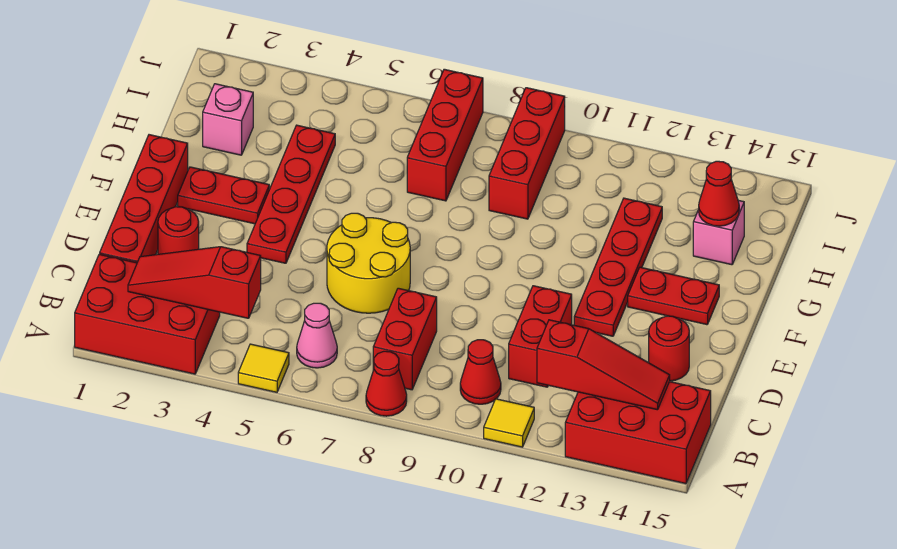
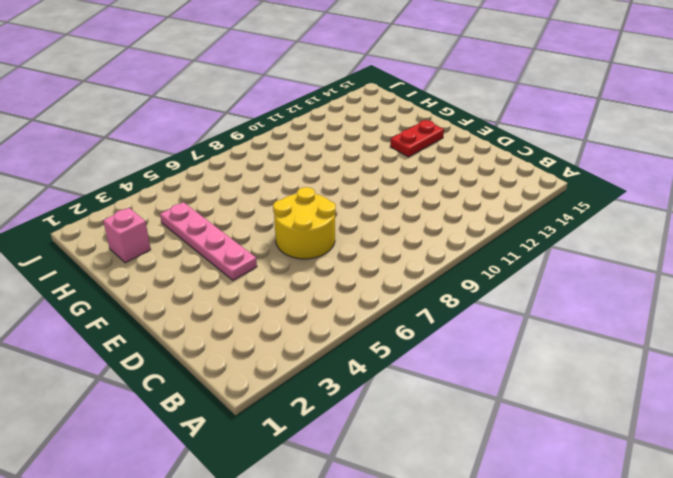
pink 1x4 plate [160,202,257,280] -> red 1x4 plate [247,125,335,263]
none -> red 2x3 brick [75,254,220,374]
none -> yellow 1x1 tile [238,344,289,392]
none -> red 1x1 cone [366,351,407,416]

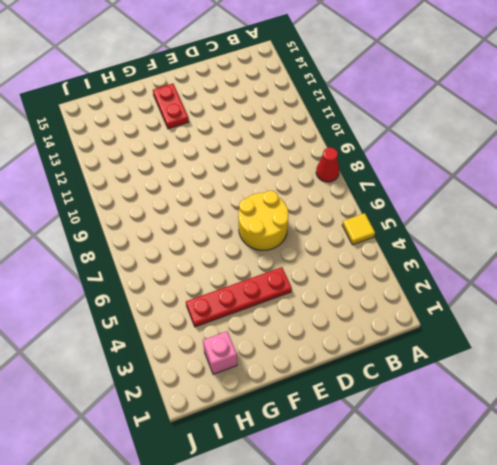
none -> red 2x3 brick [75,254,220,374]
none -> yellow 1x1 tile [484,399,534,447]
none -> red 2x3 brick [565,382,711,484]

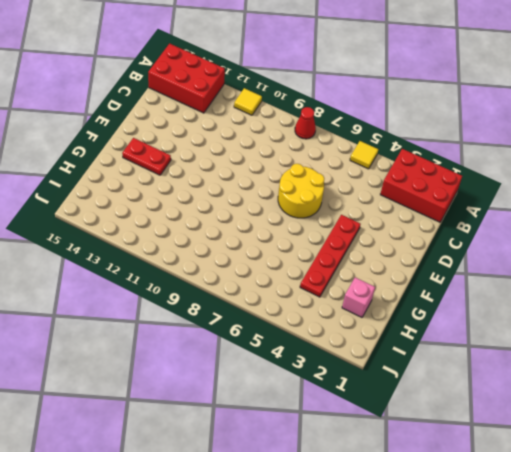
none -> pink 1x1 cone [297,303,337,368]
none -> red 1x2 brick [373,288,437,390]
none -> red 1x1 cone [460,340,501,404]

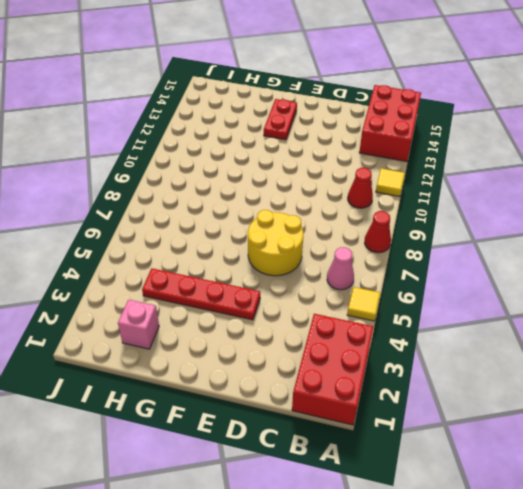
none -> red 1x2 brick [373,288,437,390]
none -> red 1x4 brick [100,135,188,263]
none -> red 1x2 brick [509,286,572,387]

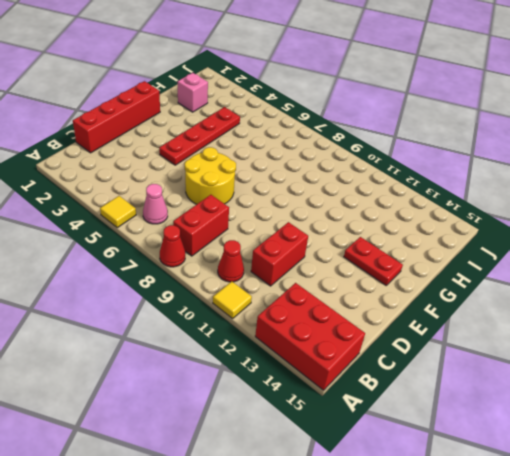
none -> red 2x3 brick [75,254,220,374]
none -> red 1x1 round brick [158,207,199,254]
none -> red 1x1 round brick [649,316,689,381]

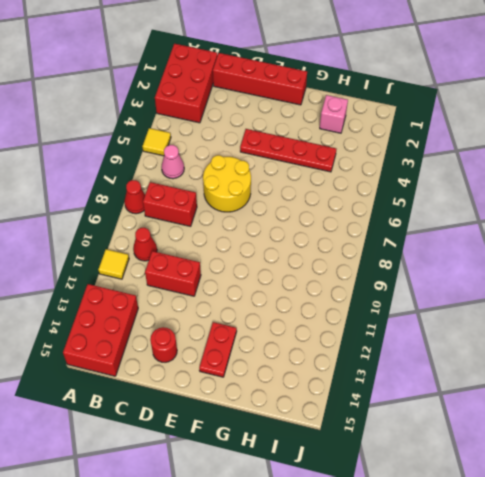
none -> red 1x1 round brick [158,207,199,254]
none -> red 1x4 plate [574,198,662,336]
none -> red 1x2 plate [178,167,269,224]

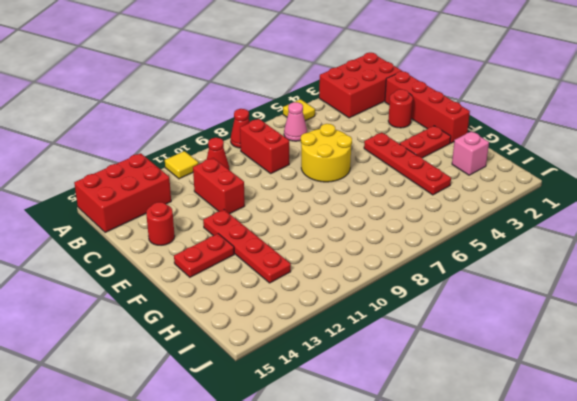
none -> red 1x3 brick [407,69,483,201]
none -> red 1x3 brick [489,88,565,219]
none -> pink 1x1 brick [693,200,744,265]

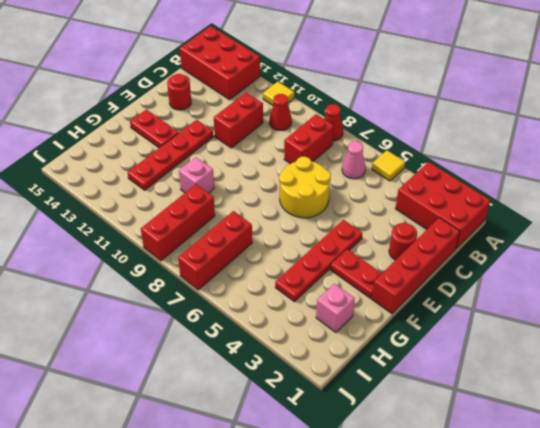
pink 1x1 brick [179,157,214,193] -> pink 1x1 brick moved to [693,200,744,265]
none -> red 1x3 slope [128,247,261,318]
none -> red 1x3 slope [537,320,670,410]
none -> red 1x1 cone [699,161,739,226]

